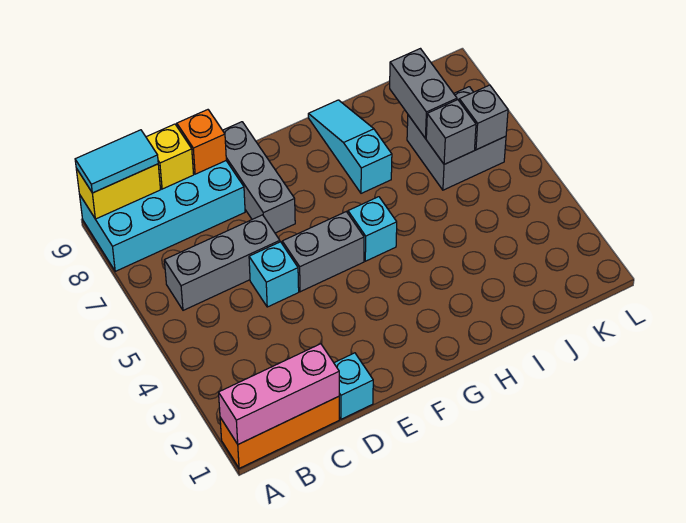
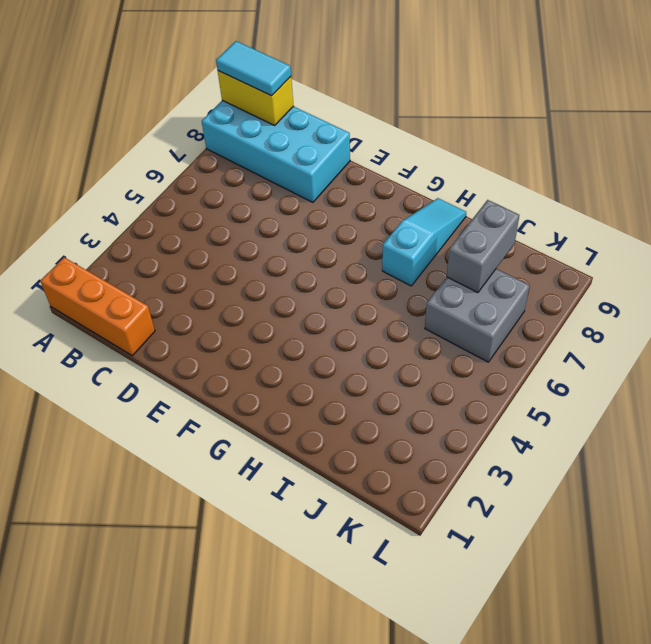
none -> grey 1x3 brick [164,215,280,310]
none -> cyan 1x1 brick [334,353,373,419]
none -> cyan 1x1 brick [249,242,299,307]

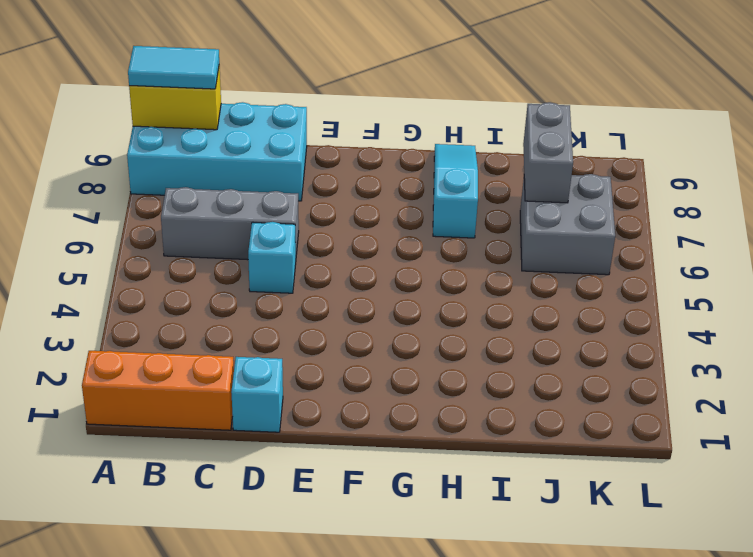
none -> grey 1x2 brick [282,212,364,292]
none -> grey 1x3 brick [223,122,295,233]
none -> cyan 1x1 brick [348,197,397,261]

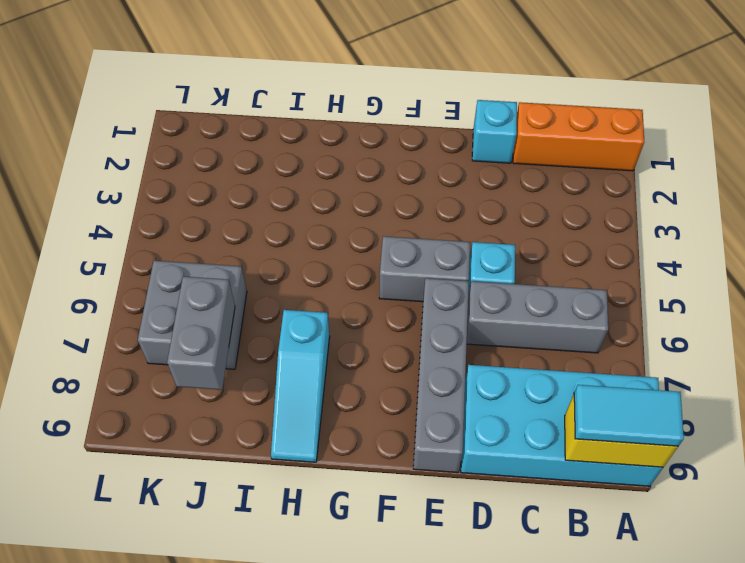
grey 1x4 brick [413,278,469,472] -> grey 1x3 brick [223,122,295,233]
none -> cyan 1x1 brick [348,197,397,261]
none -> pink 1x3 brick [219,344,339,444]
none -> yellow 1x1 brick [146,124,194,189]

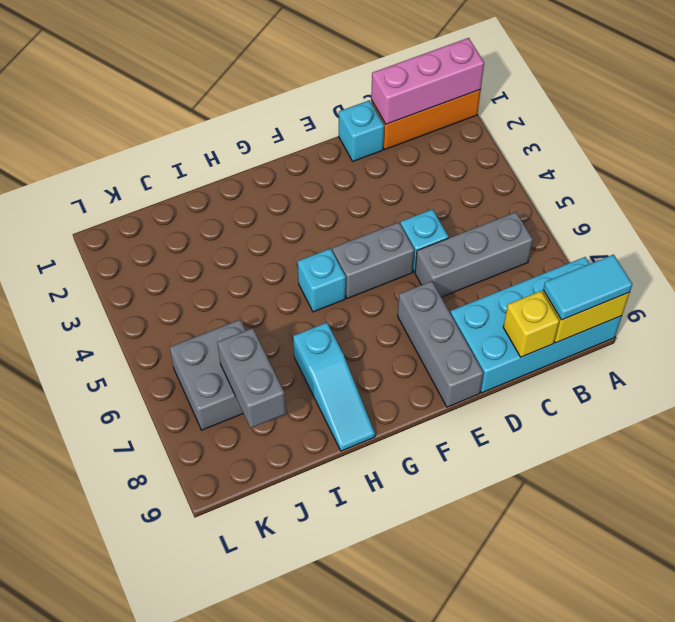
none -> orange 1x1 brick [177,110,226,174]
none -> grey 1x1 brick [426,100,476,164]
none -> grey 1x1 brick [459,85,508,150]

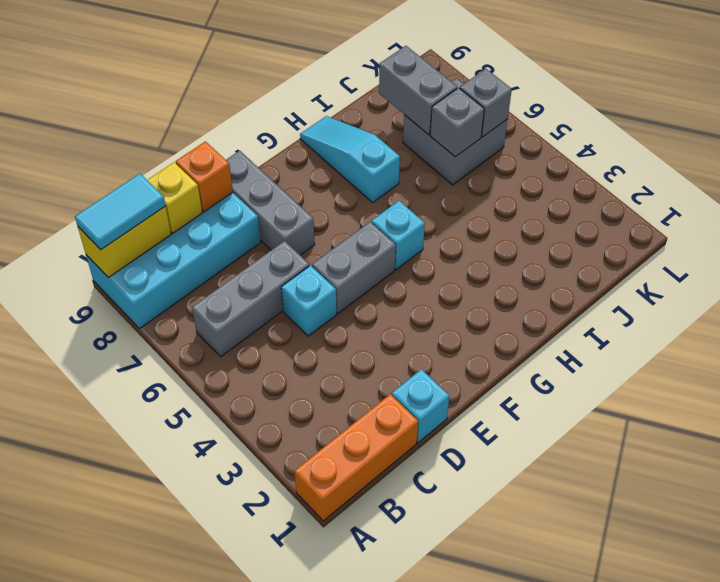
none -> pink 1x3 brick [219,344,339,444]

